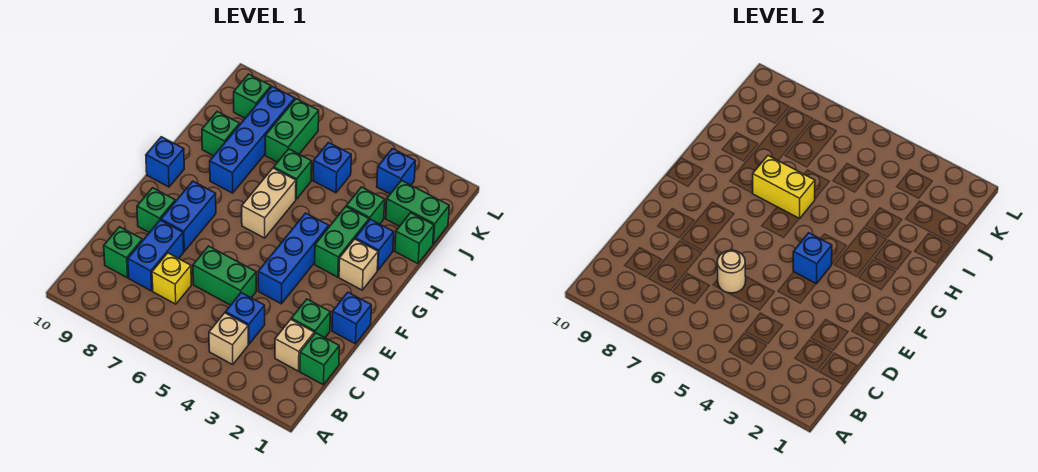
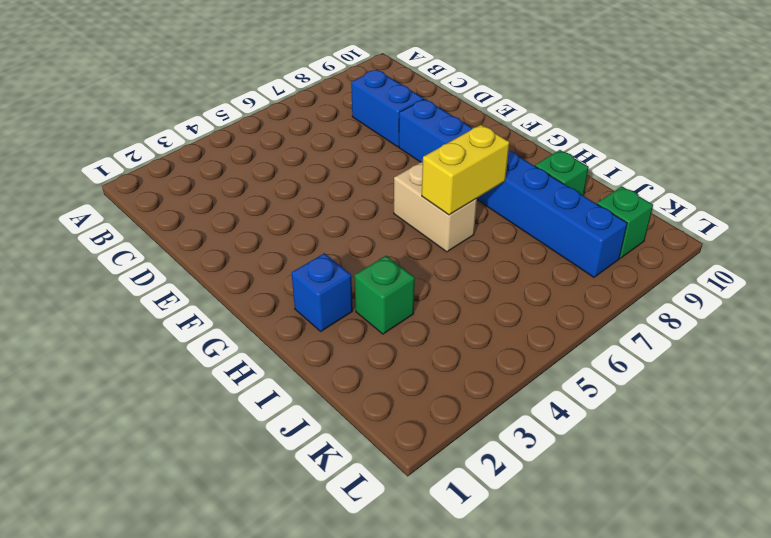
none -> tan 1x1 brick [209,313,248,365]
none -> green 1x1 brick [300,333,339,385]
none -> tan 1x1 brick [275,319,314,371]
none -> blue 1x1 brick [225,293,265,344]

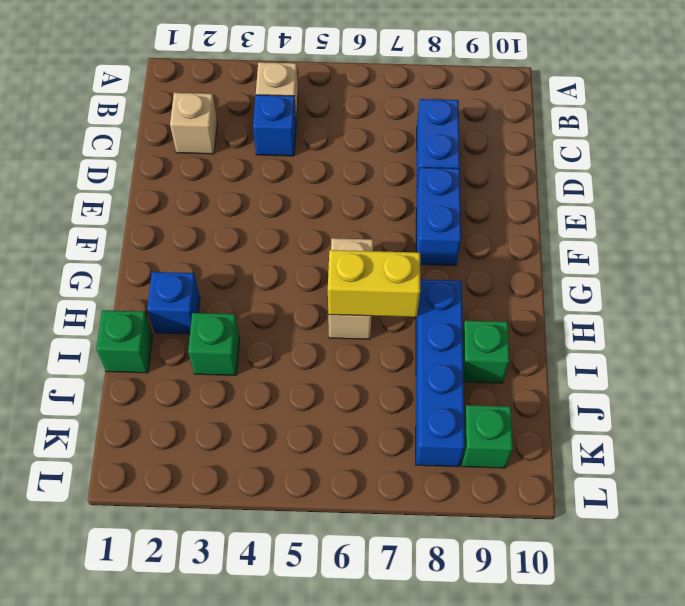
none -> green 1x1 brick [300,333,339,385]
none -> yellow 1x1 brick [152,253,191,304]
none -> green 1x1 brick [104,227,143,278]
none -> green 1x1 brick [291,299,330,337]

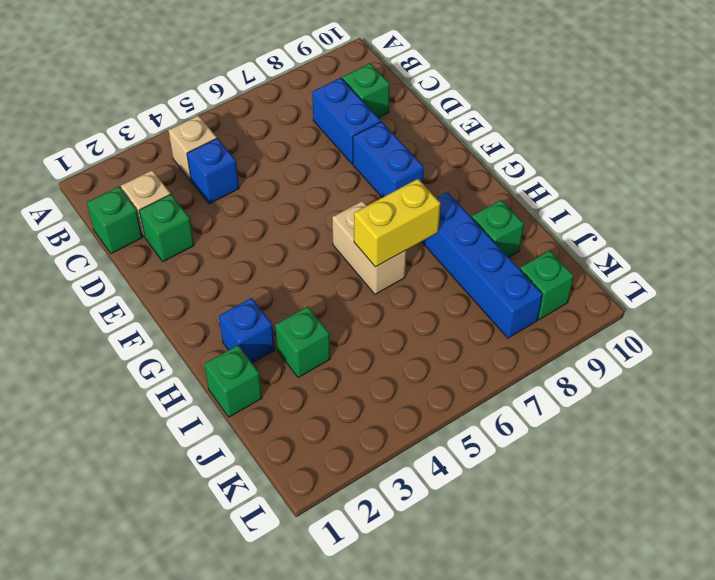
none -> yellow 1x1 brick [152,253,191,304]
none -> green 1x2 brick [193,246,256,305]
none -> blue 1x1 brick [332,292,371,344]
none -> blue 1x3 brick [258,213,329,304]

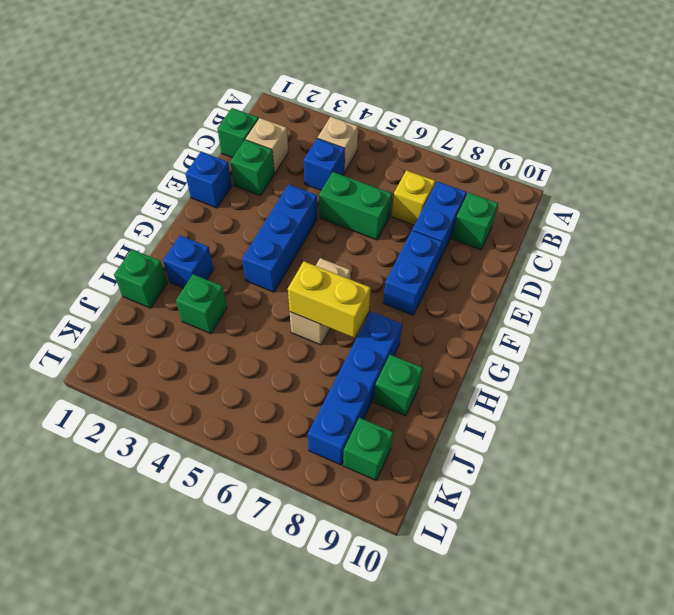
none -> green 1x1 brick [137,188,175,233]
none -> tan 1x1 brick [339,239,378,290]
none -> green 1x2 brick [315,206,369,277]
none -> blue 1x1 brick [146,137,184,187]

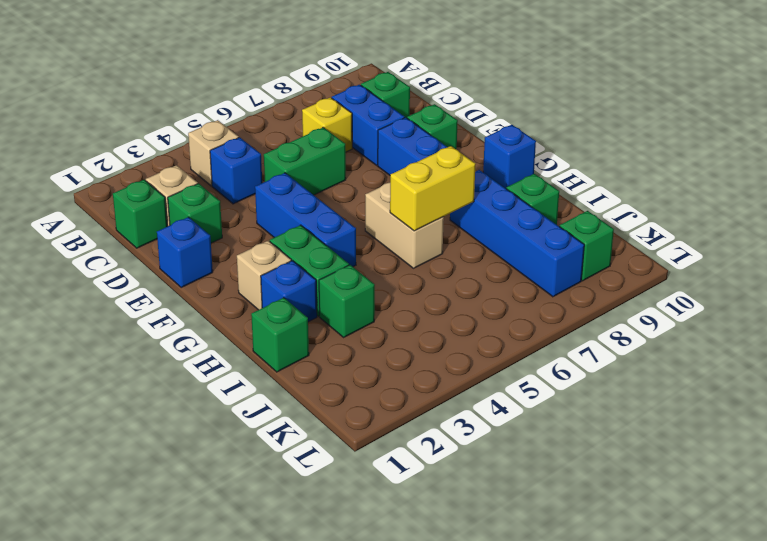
none -> green 1x1 brick [274,149,312,199]
none -> green 1x2 brick [386,180,449,244]
none -> blue 1x1 brick [313,143,351,193]
none -> green 1x2 brick [265,99,319,162]

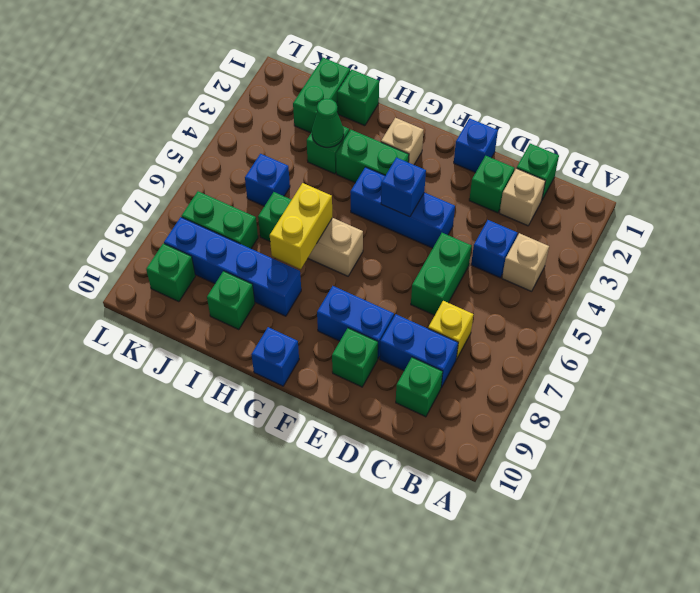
green 1x1 cone [312,99,344,147] -> none
none -> blue 1x1 brick [355,219,394,270]
none -> blue 1x1 brick [377,149,415,194]
none -> tan 1x1 round brick [717,250,746,293]

